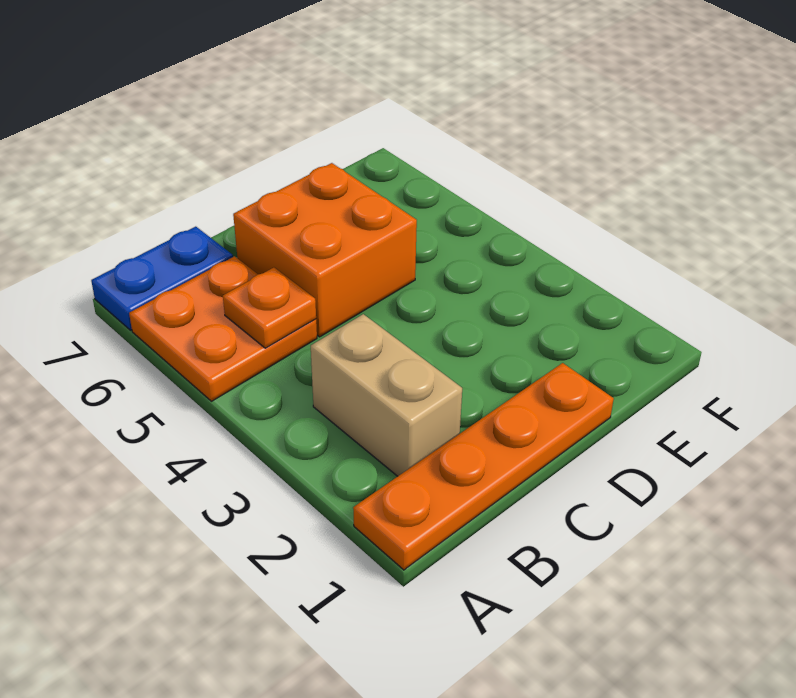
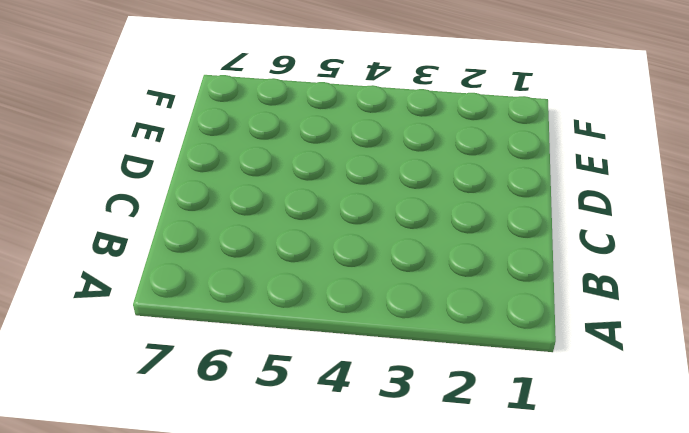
none -> orange 1x4 plate [353,363,614,570]
none -> orange 2x2 plate [129,256,317,401]

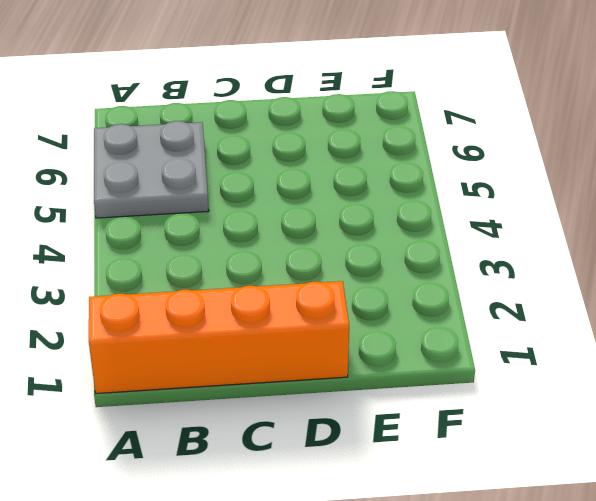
orange 1x4 brick [89,281,349,394] -> orange 1x4 plate [353,363,614,570]
grey 2x2 plate [94,121,209,218] -> orange 2x2 plate [129,256,317,401]
none -> blue 1x2 plate [91,227,233,330]
none -> tan 1x2 brick [311,314,462,476]

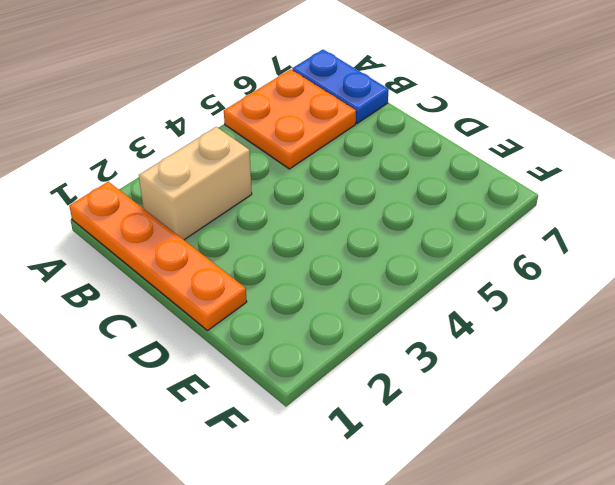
none -> orange 2x2 brick [233,163,417,337]
none -> orange 1x1 plate [223,268,316,348]

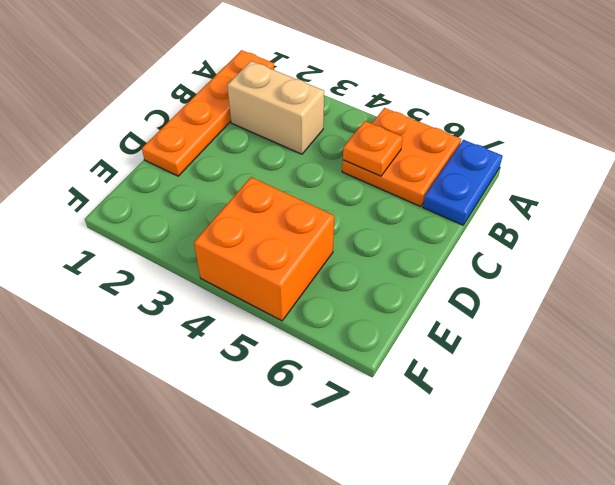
orange 2x2 brick [194,177,334,321] -> orange 2x2 brick moved to [233,163,417,337]

